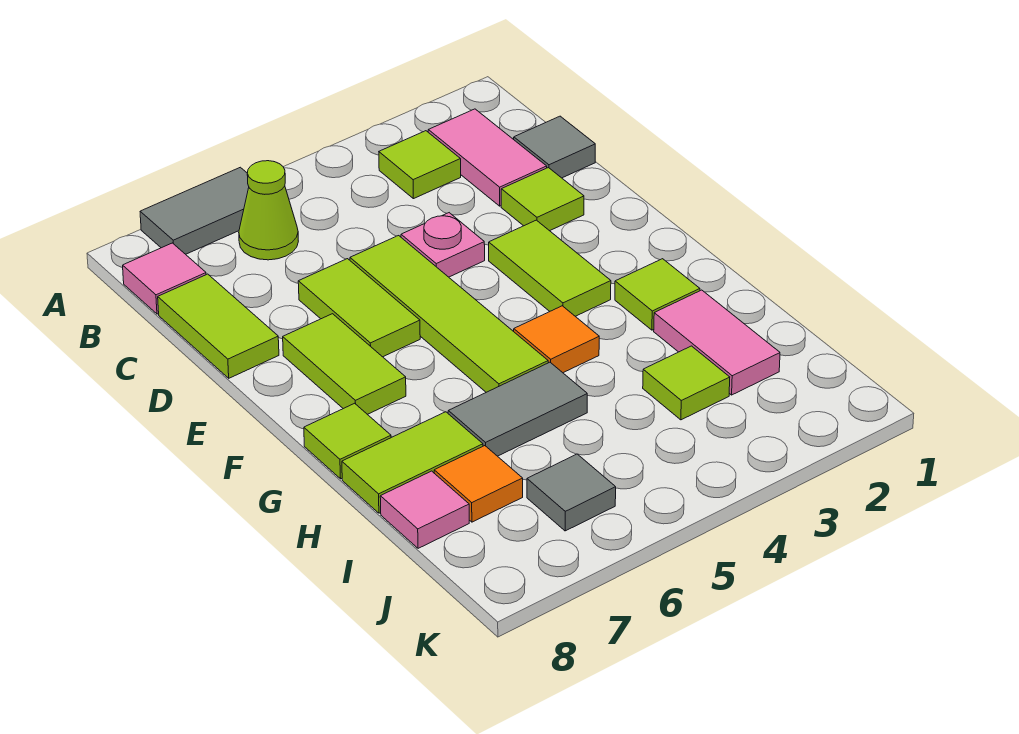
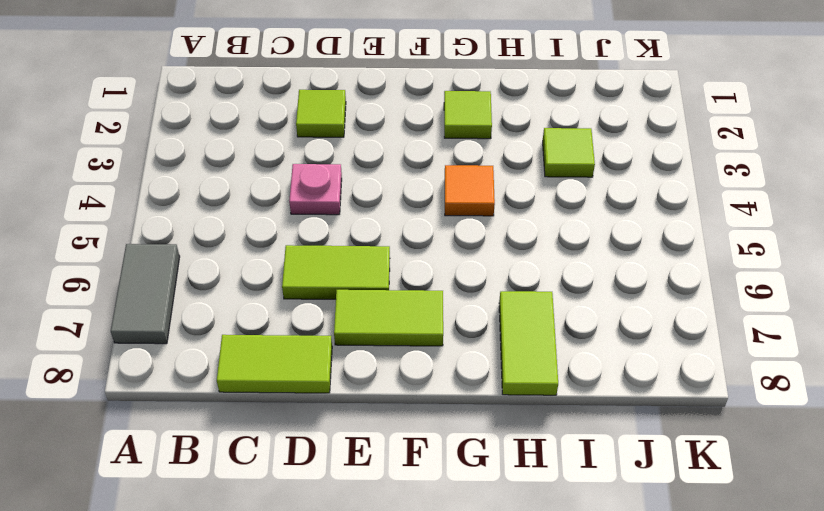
none -> pink 1x2 tile [428,109,547,206]
none -> lime 1x1 tile [379,131,461,199]
none -> lime 1x1 cone [239,161,298,260]

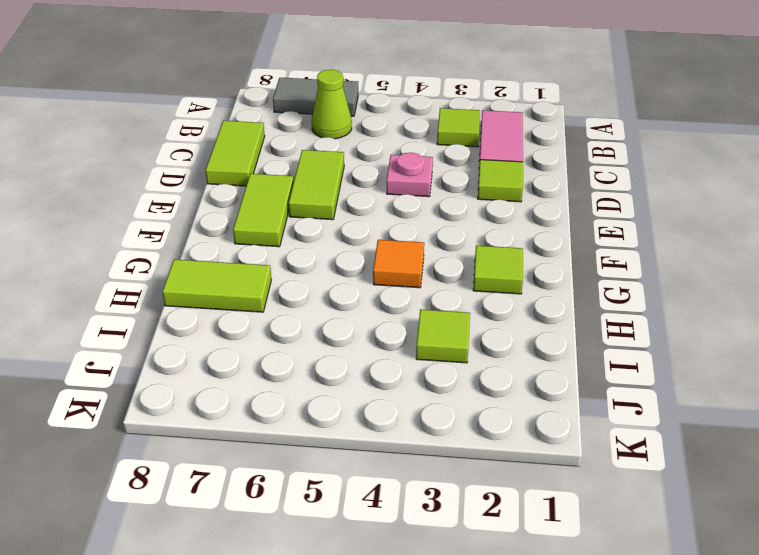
none -> pink 1x1 tile [123,243,206,314]
none -> grey 1x1 tile [514,116,595,178]
none -> lime 1x4 tile [350,236,548,392]

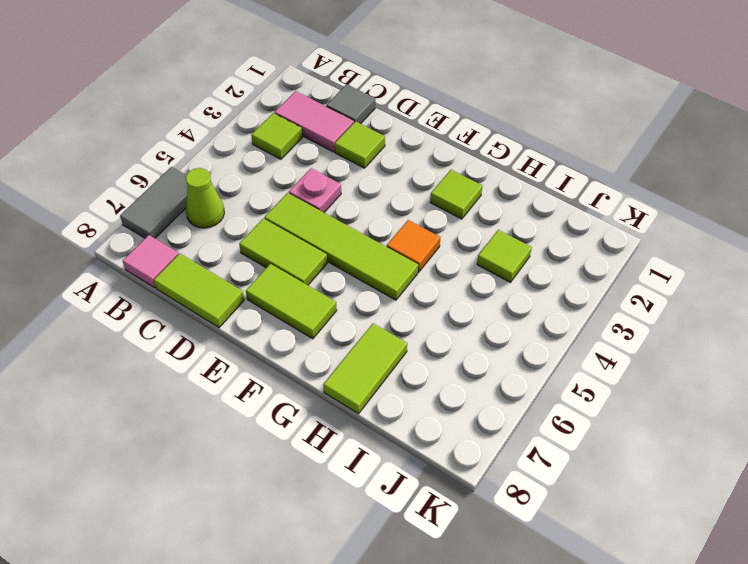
none -> lime 1x2 tile [489,220,611,316]
none -> lime 1x1 tile [304,403,391,479]
none -> pink 1x2 tile [654,290,780,395]

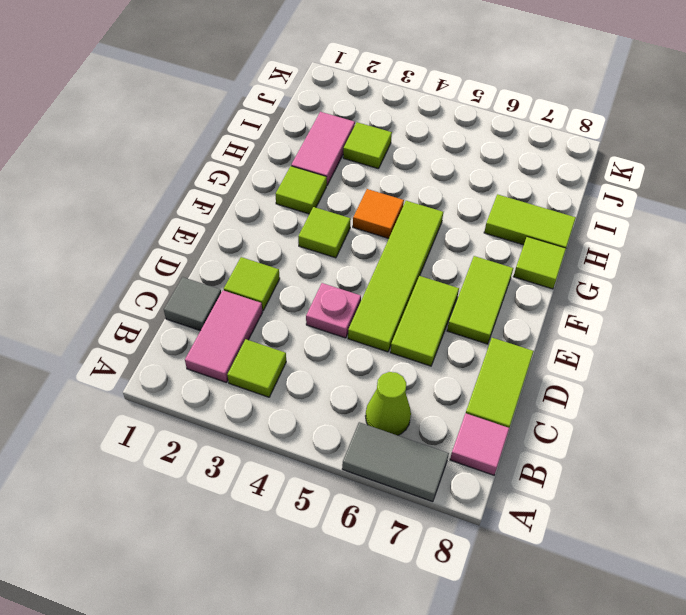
lime 1x1 tile [298,207,351,258] -> lime 1x2 tile [489,220,611,316]
none -> grey 1x2 tile [448,362,587,456]
none -> orange 1x1 tile [434,446,523,522]
none -> pink 1x1 tile [380,471,469,548]

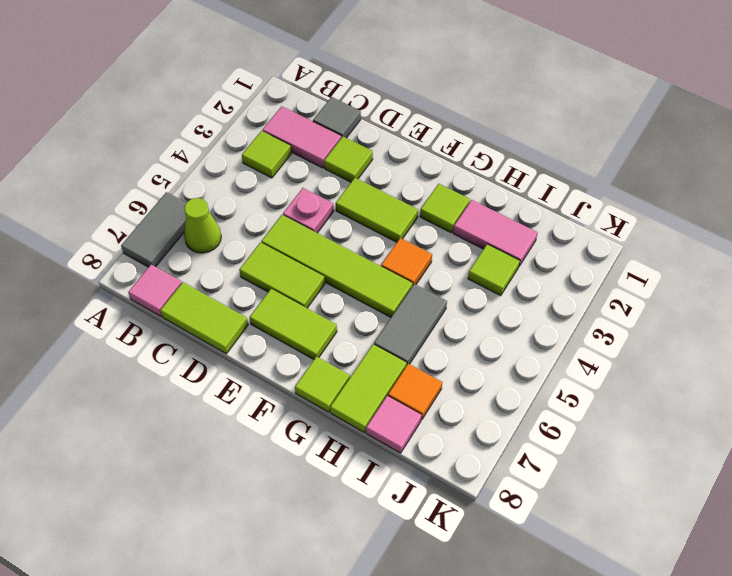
none -> grey 1x1 tile [527,454,616,531]

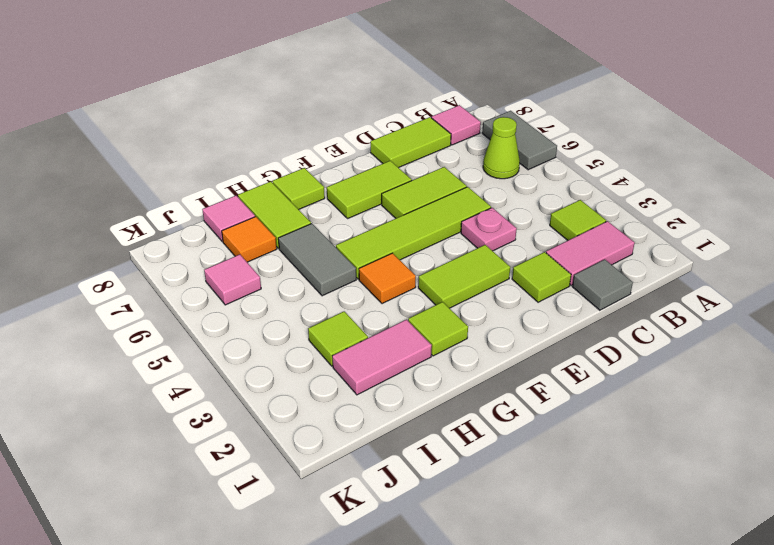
pink 1x1 tile [204,254,261,305] -> grey 1x1 tile [527,454,616,531]

